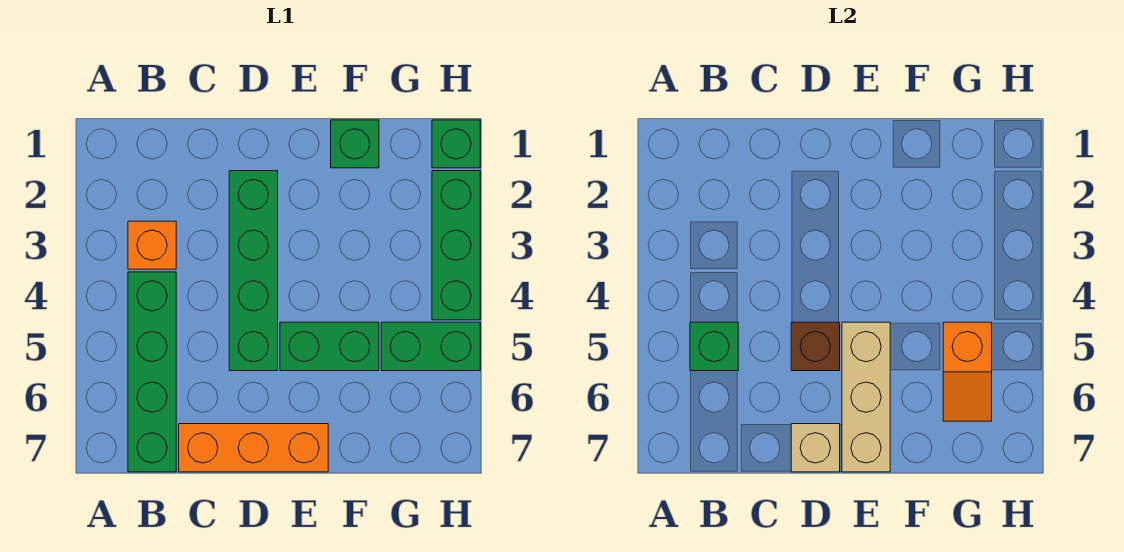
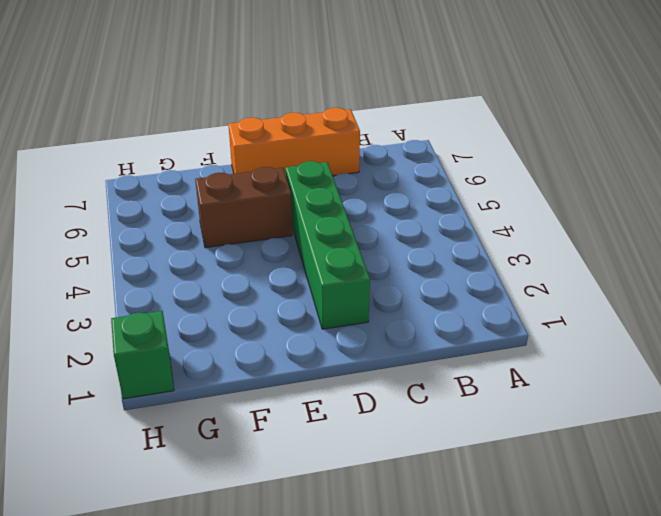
brown 1x2 brick [195,167,292,248] -> green 1x2 brick [280,322,379,371]
none -> orange 1x1 brick [128,221,176,269]
none -> green 1x4 brick [128,272,176,472]
none -> green 1x1 brick [331,120,379,168]

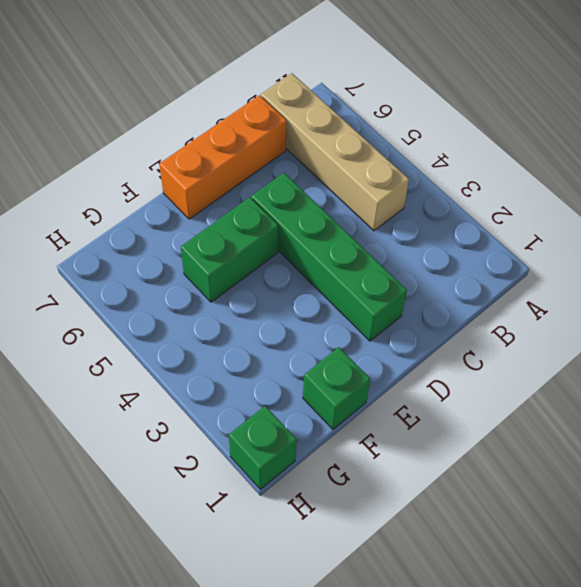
tan 1x4 brick [261,73,409,231] -> green 1x4 brick [128,272,176,472]
none -> orange 1x1 brick [128,221,176,269]
none -> green 1x2 brick [381,322,480,371]
none -> green 1x3 brick [432,171,480,320]

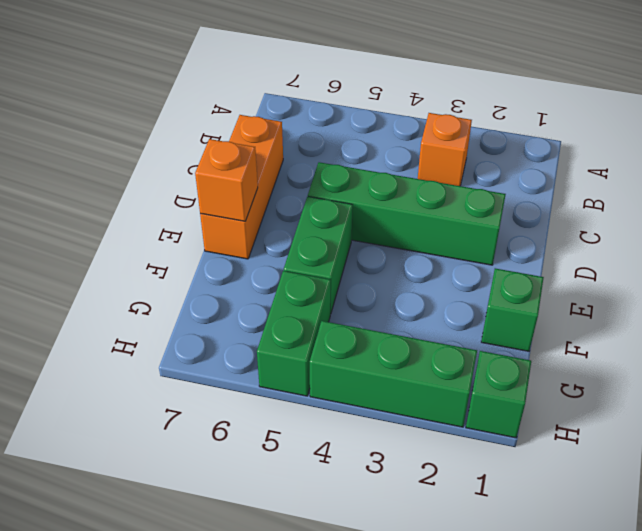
orange 1x1 brick [195,139,258,221] -> tan 1x3 brick [842,322,890,472]
none -> green 1x4 brick [128,272,176,472]
none -> green 1x1 brick [690,322,738,371]
none -> brown 1x1 brick [791,322,840,371]

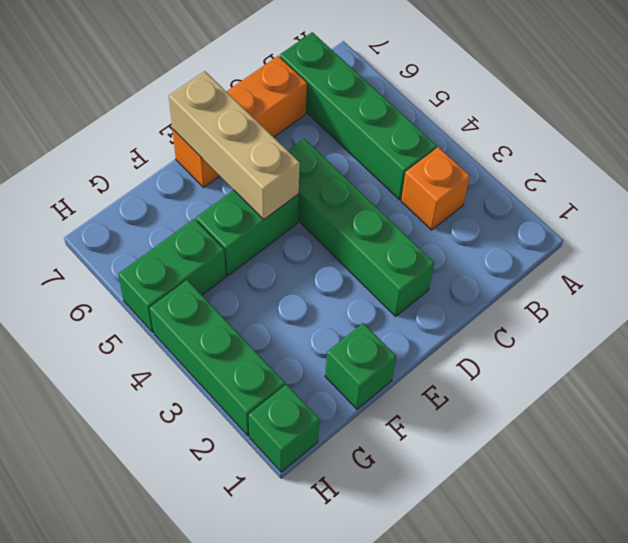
none -> green 1x1 brick [690,322,738,371]
none -> brown 1x1 brick [791,322,840,371]
none -> tan 1x1 brick [791,424,840,472]

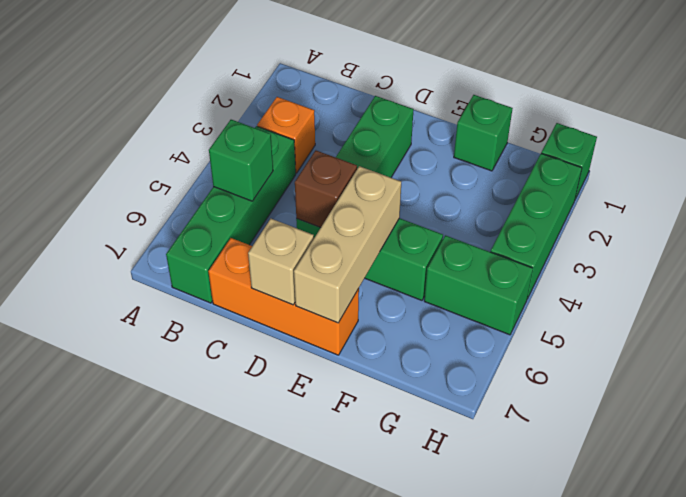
none -> orange 1x2 slope [943,322,992,421]

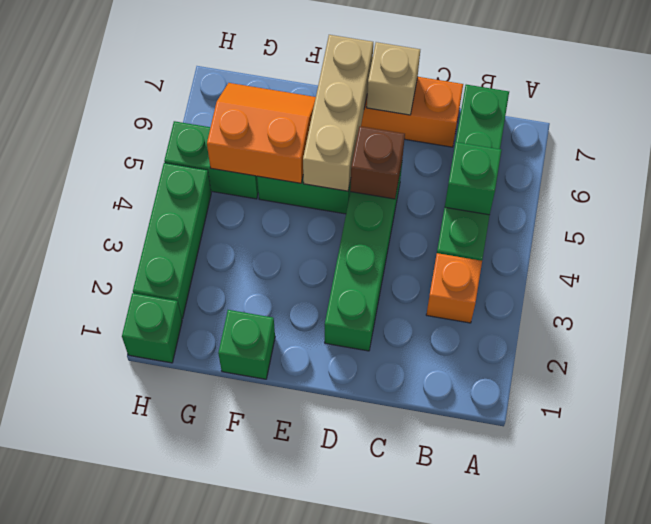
orange 2x2 slope [207,83,316,183] -> orange 1x2 slope [943,322,992,421]

